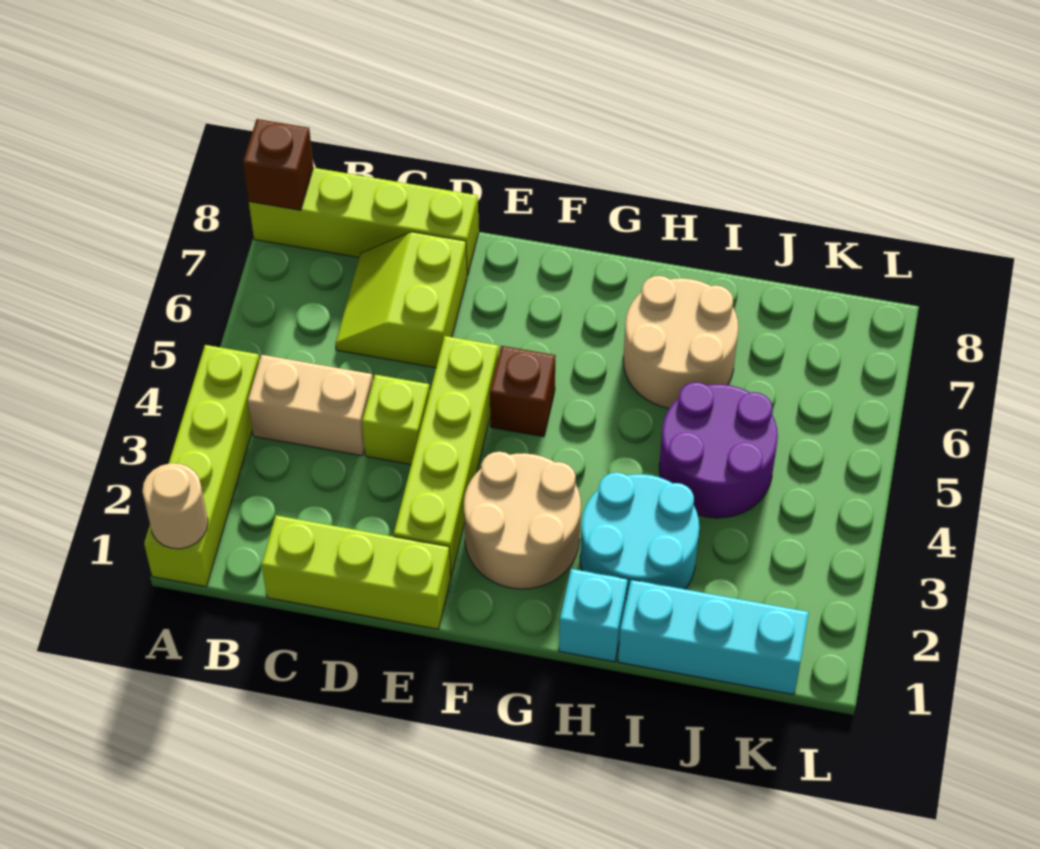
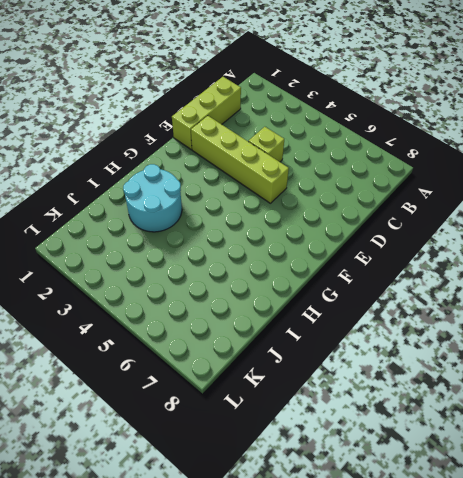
none -> lime 1x4 brick [144,345,260,587]
none -> lime 1x4 brick [249,168,479,276]
none -> tan 1x2 brick [248,355,373,456]

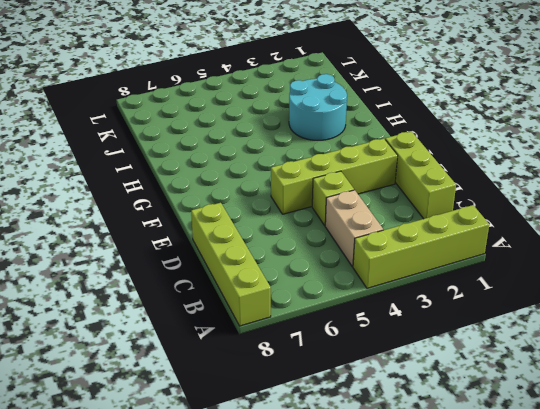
none -> lime 2x2 slope [335,232,467,368]
none -> tan 2x2 round brick [464,452,581,589]
none -> brown 1x1 brick [490,346,556,437]

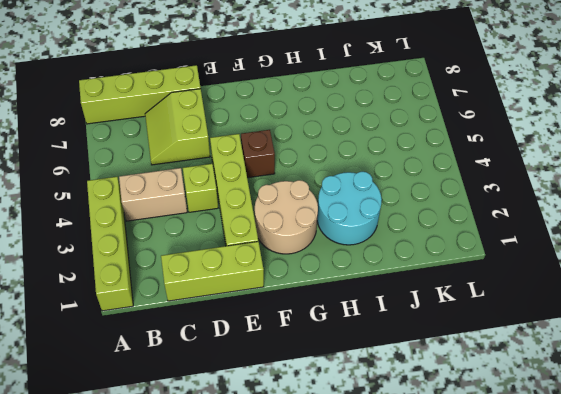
none -> cyan 1x1 brick [559,569,628,662]
none -> tan 2x2 round brick [623,276,738,408]
none -> cyan 1x3 brick [618,580,809,695]

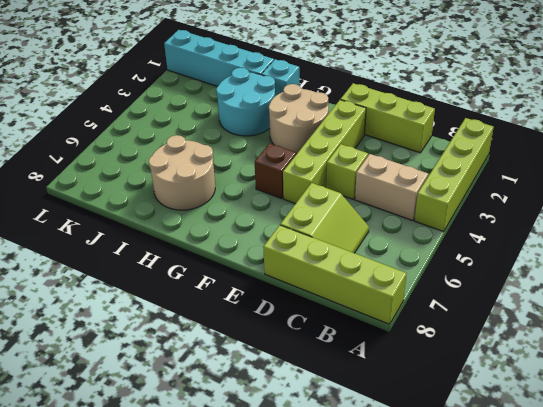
cyan 1x4 brick [164,30,274,86] -> cyan 1x3 brick [618,580,809,695]
none -> purple 2x2 round brick [659,382,778,518]
none -> tan 1x1 round brick [142,463,208,549]
none -> brown 1x1 brick [243,119,313,210]

